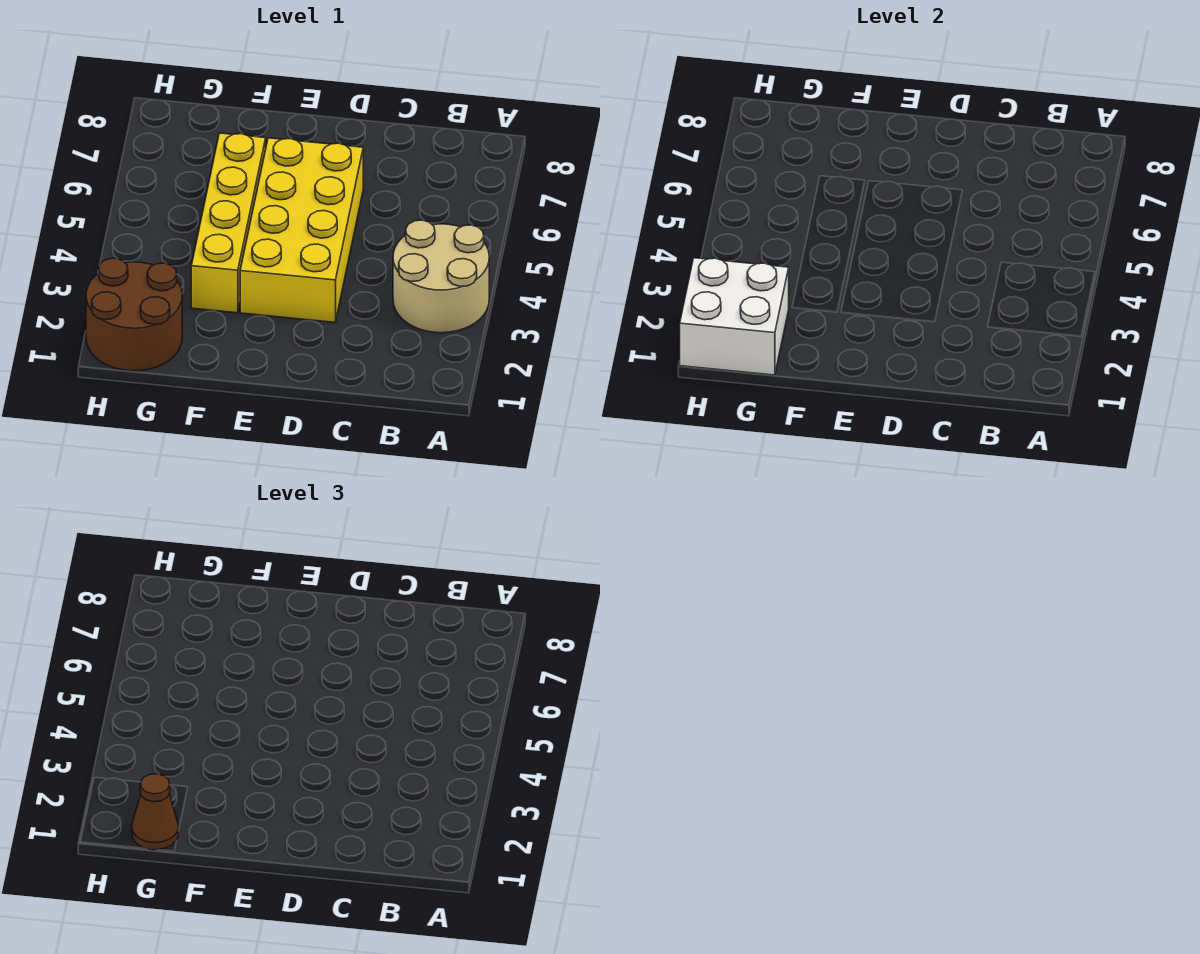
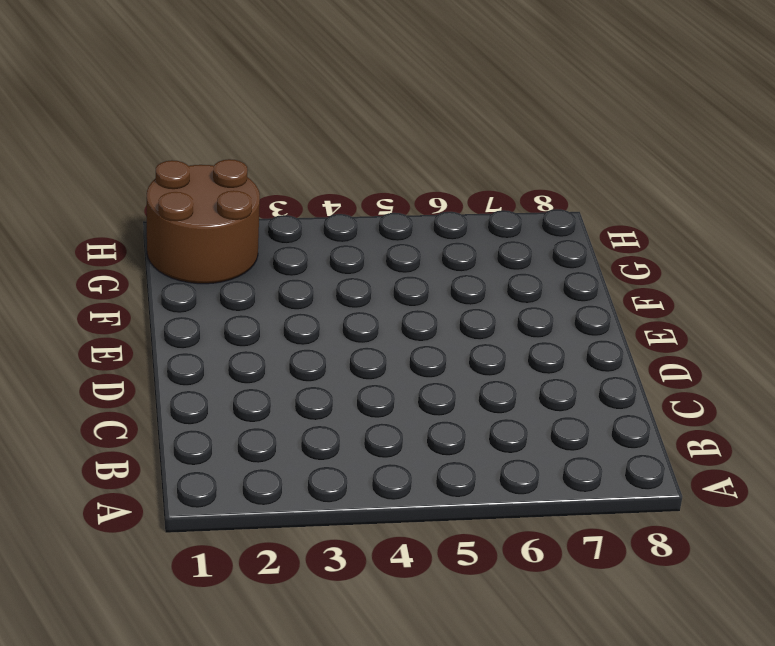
none -> tan 2x2 round brick [393,220,489,333]
none -> yellow 2x4 brick [240,138,363,322]

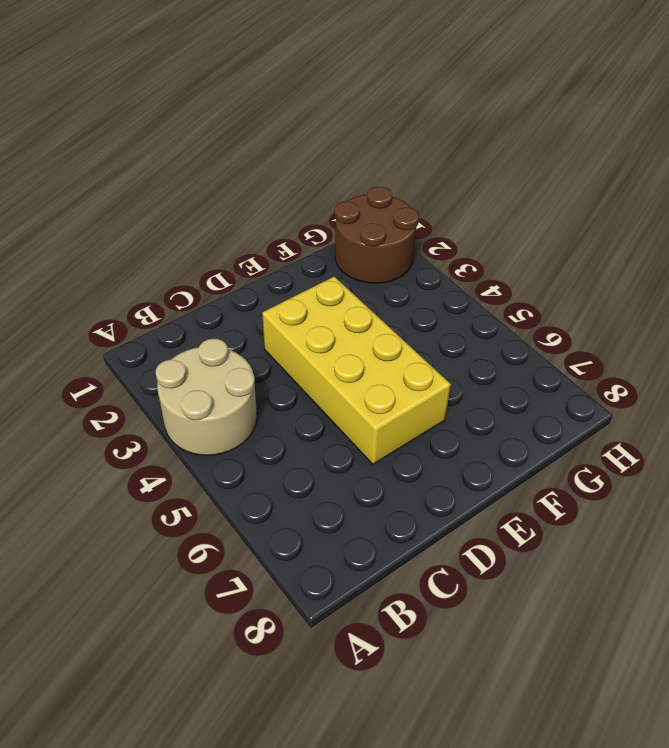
none -> yellow 1x4 brick [191,133,266,313]
none -> white 2x2 brick [680,258,789,375]

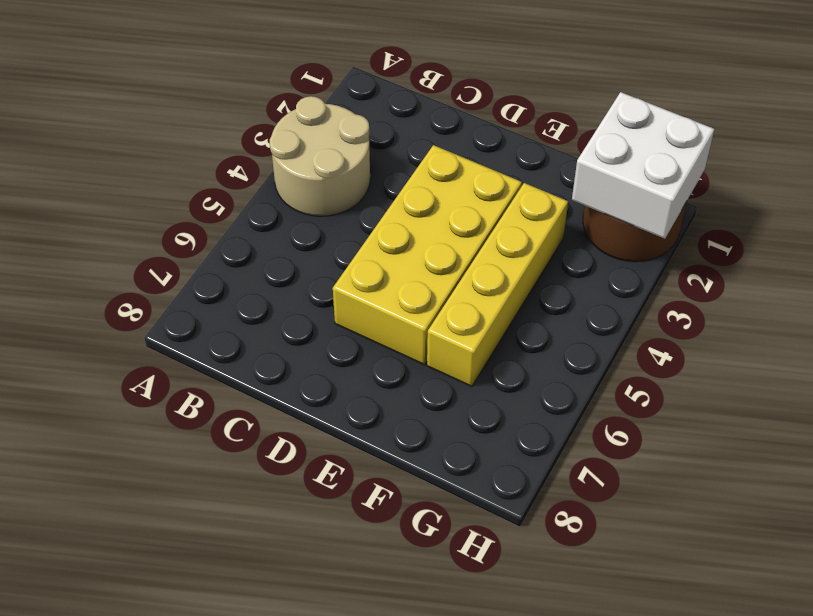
none -> brown 1x1 cone [132,774,178,850]

